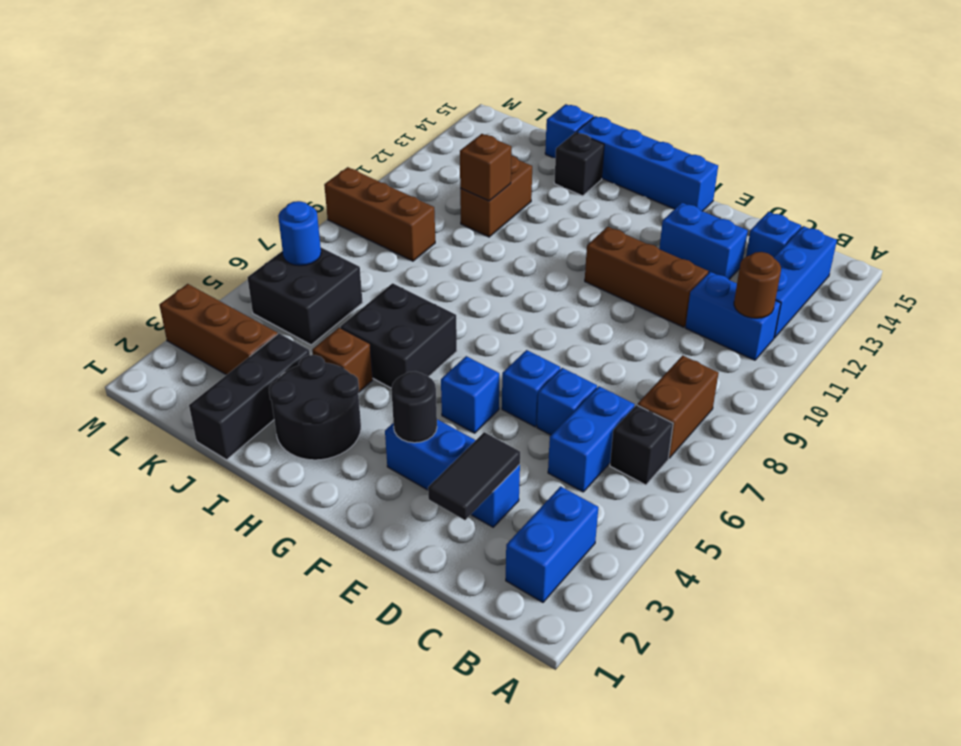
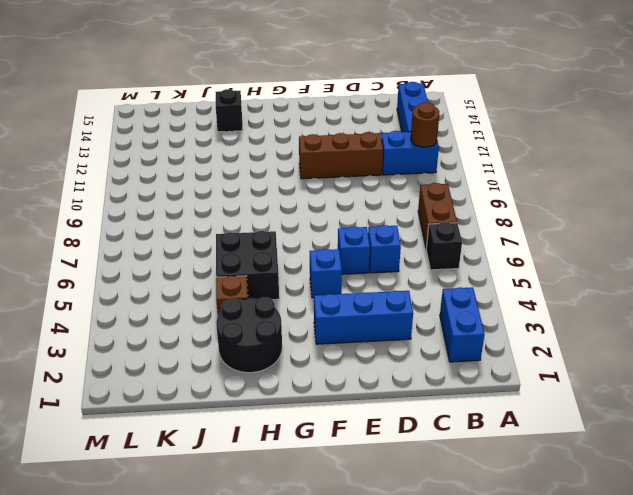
none -> blue 1x2 brick [548,386,635,492]
none -> blue 1x1 brick [746,212,801,257]
none -> blue 1x2 brick [659,203,748,279]

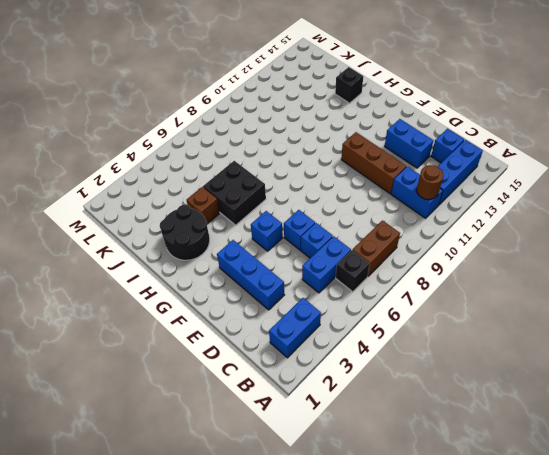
none -> blue 1x4 brick [576,116,718,211]
none -> black 1x3 brick [189,334,310,460]
none -> brown 1x2 brick [460,156,532,237]

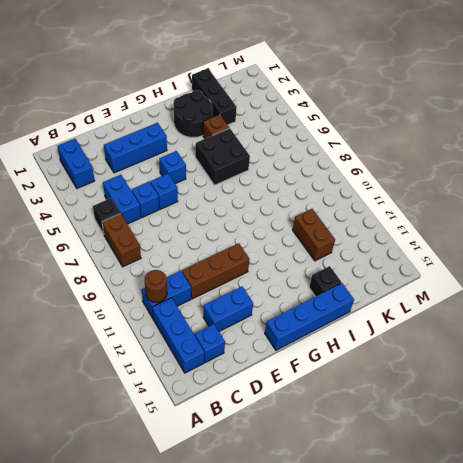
none -> blue 1x1 brick [545,104,594,158]
none -> brown 1x3 brick [160,284,277,375]
none -> black 2x2 brick [247,248,363,345]

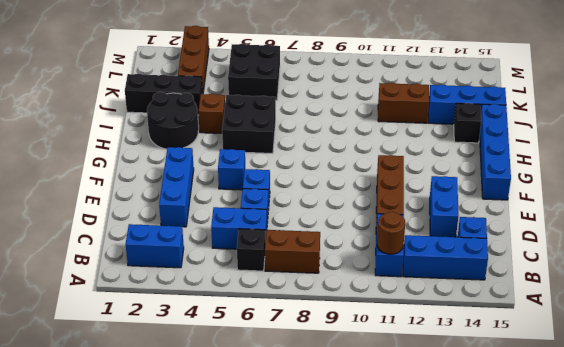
blue 1x3 brick [428,85,506,124] -> blue 1x1 brick [545,104,594,158]
none -> brown 1x3 brick [324,167,435,261]
none -> black 1x2 tile [428,432,520,520]
none -> black 1x1 round brick [391,372,437,443]

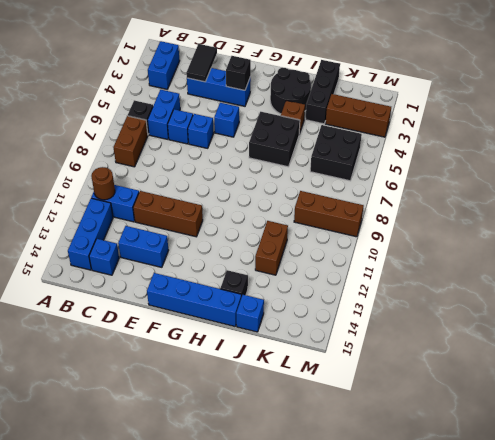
black 1x1 brick [226,56,251,90] -> black 1x1 round brick [391,372,437,443]
none -> brown 1x1 brick [460,134,511,201]
none -> blue 1x1 round brick [278,201,321,266]

